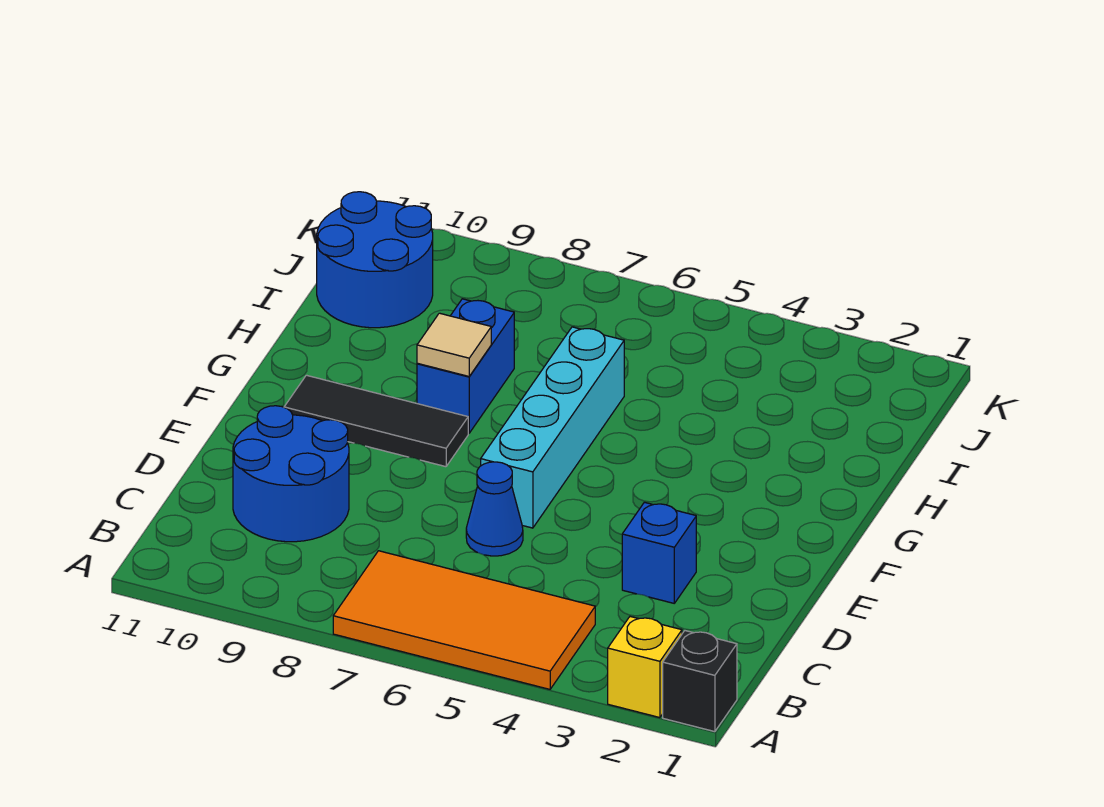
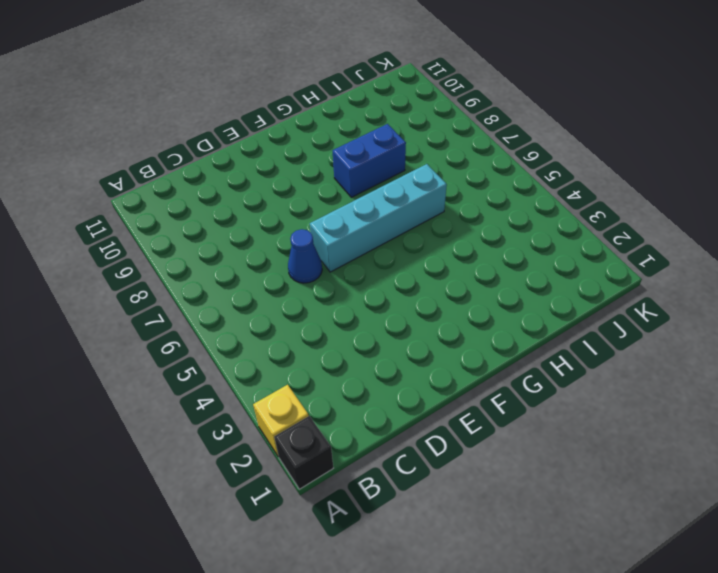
none -> orange 2x4 tile [333,551,595,689]
none -> blue 2x2 round brick [233,406,349,542]

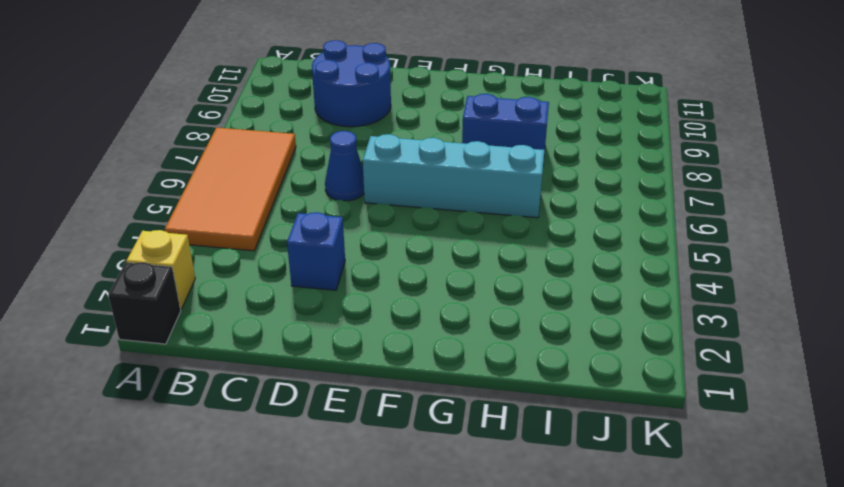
none -> black 1x3 tile [284,375,468,467]
none -> blue 2x2 round brick [317,192,433,328]

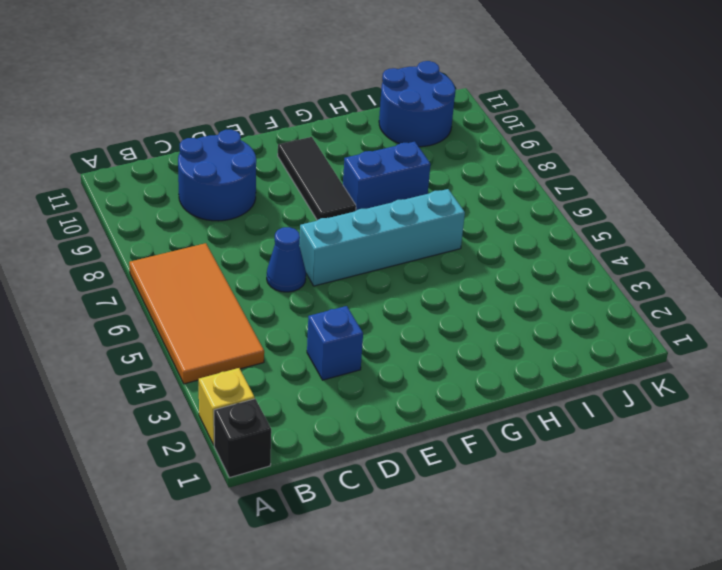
none -> tan 1x1 tile [417,313,491,376]

